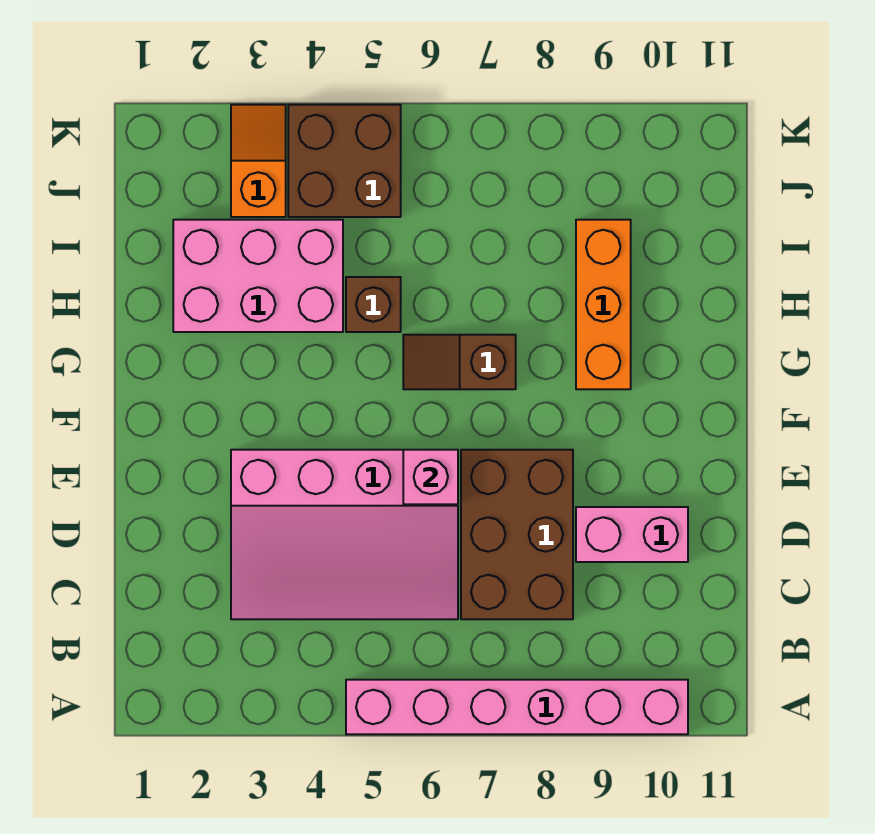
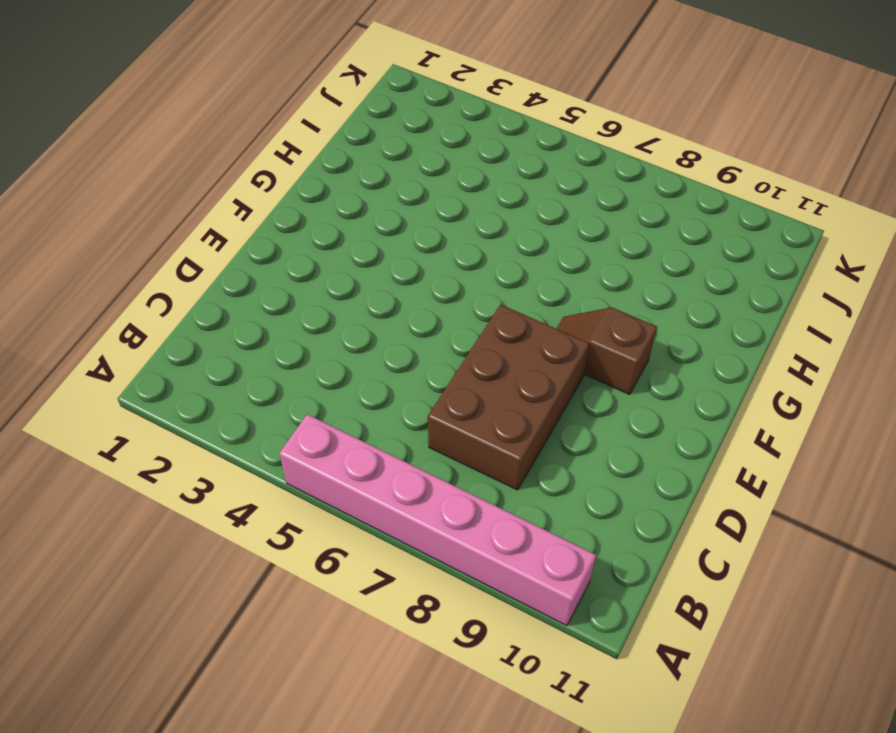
brown 1x2 slope [556,307,657,395] -> brown 1x2 slope moved to [403,335,516,389]
none -> pink 3x4 slope [231,450,458,619]
none -> pink 1x2 brick [576,507,688,562]

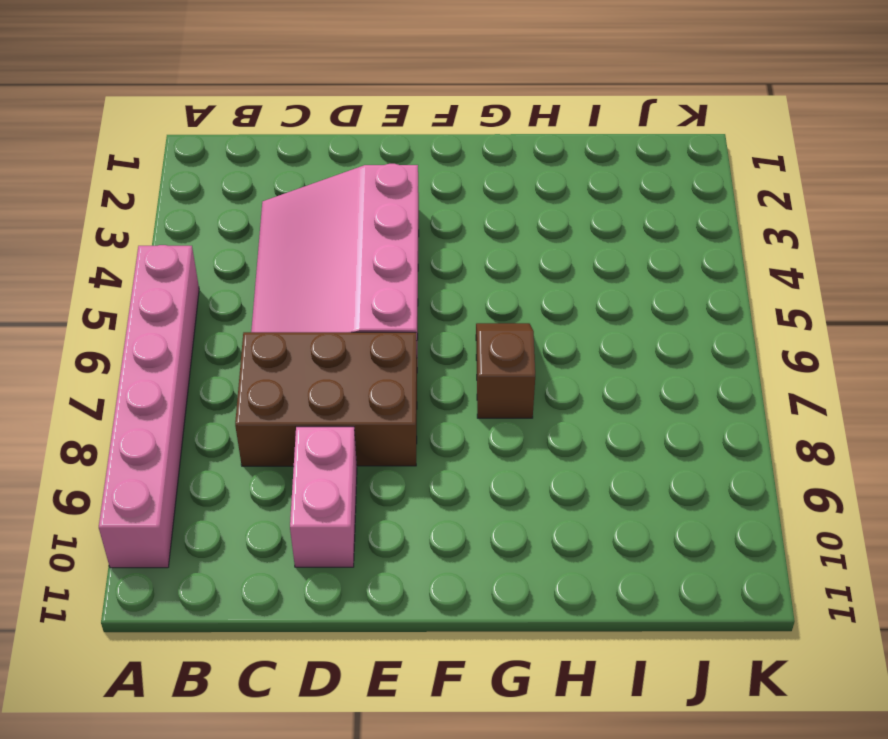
none -> orange 1x3 brick [576,220,631,389]
none -> pink 2x3 brick [173,220,343,332]

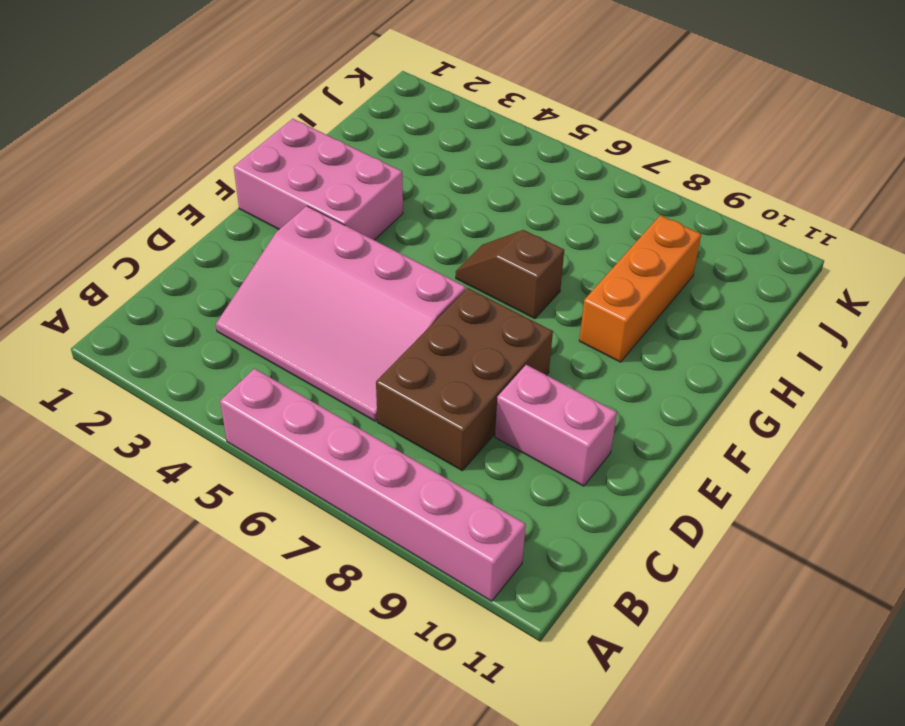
pink 2x3 brick [234,119,403,240] -> pink 2x3 brick moved to [173,220,343,332]
none -> brown 1x1 brick [346,277,401,332]
none -> orange 1x2 slope [231,105,286,217]

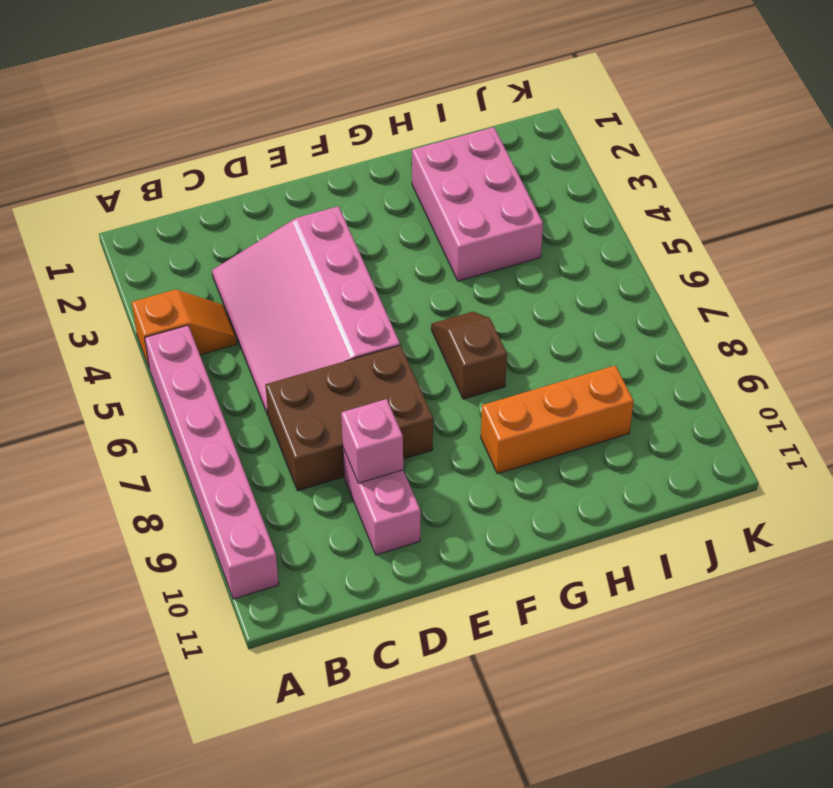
orange 1x2 slope [132,290,237,367] -> orange 1x2 slope moved to [231,105,286,217]
pink 1x1 brick [341,399,403,483] -> pink 1x1 brick moved to [403,450,458,504]
none -> brown 1x1 brick [346,277,401,332]
none -> brown 2x2 brick [288,105,401,217]

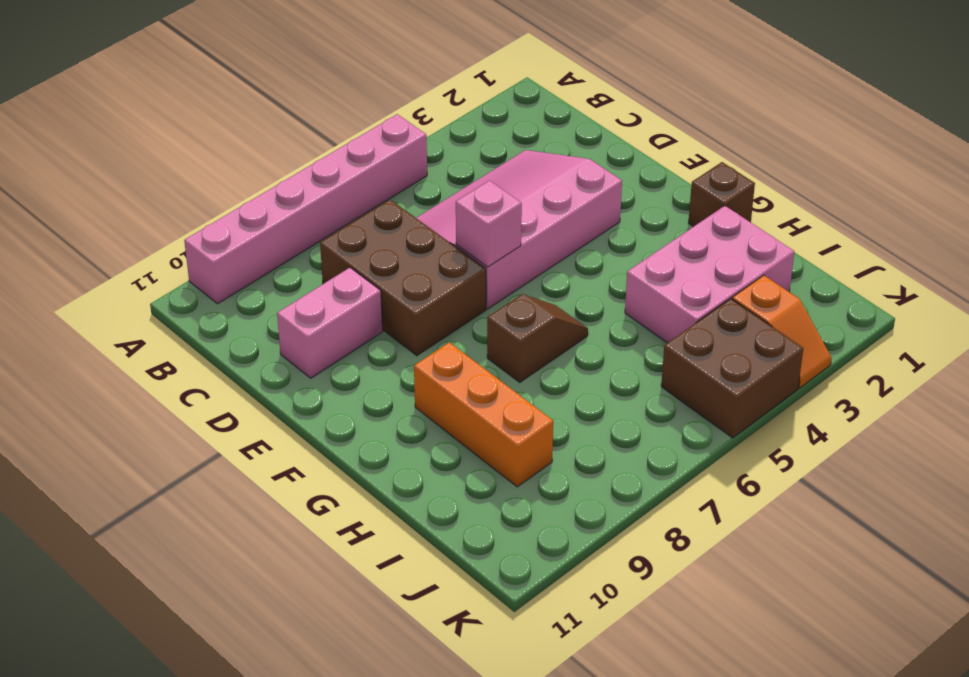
brown 1x1 brick [688,162,755,227] -> brown 1x1 brick moved to [346,277,401,332]

